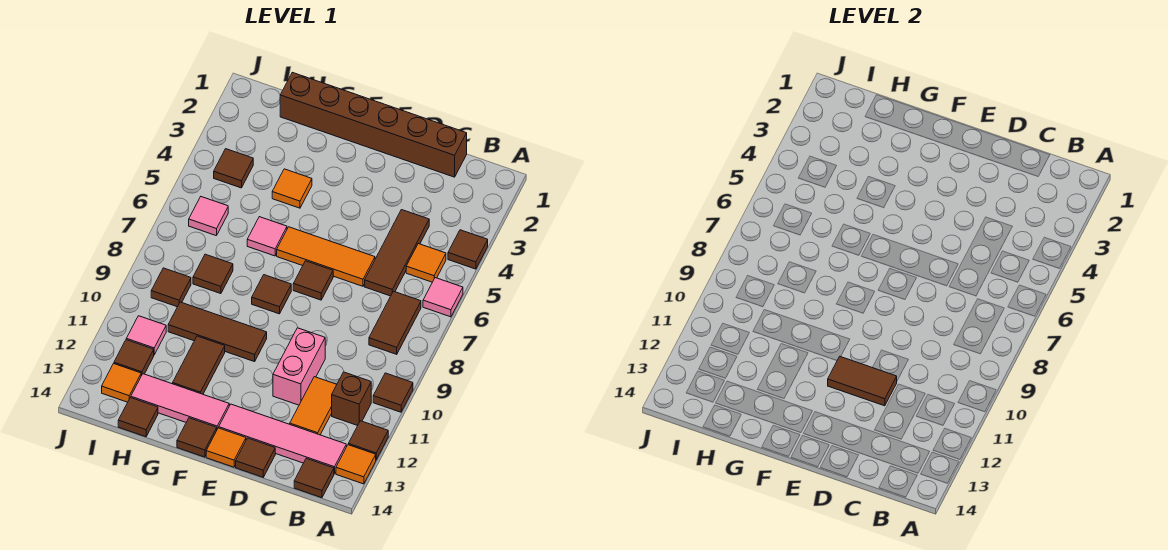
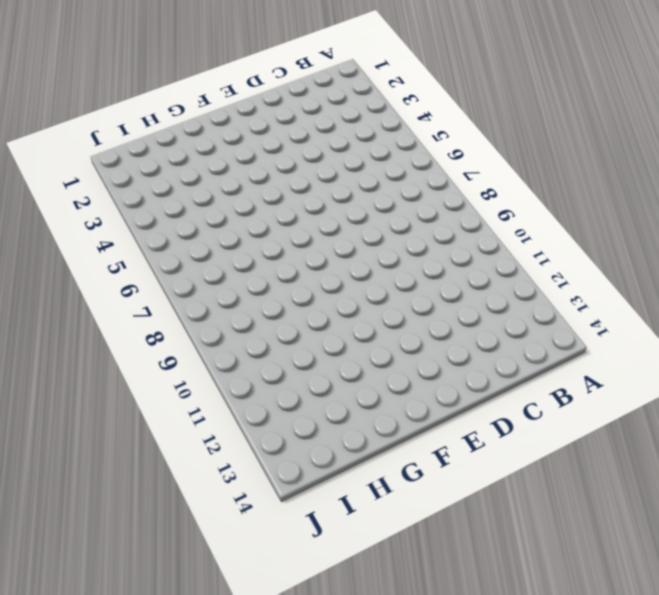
none -> brown 1x1 tile [448,230,488,269]
none -> pink 1x1 tile [423,278,463,317]
none -> brown 1x1 tile [373,373,413,412]
none -> brown 1x1 tile [348,421,388,460]

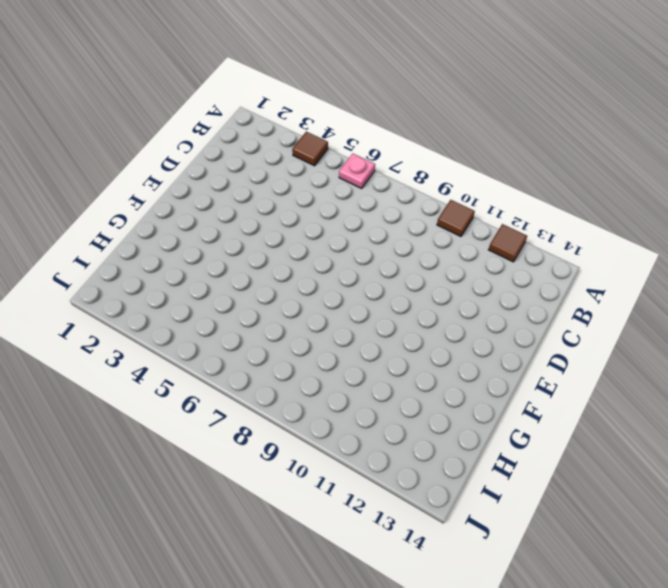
pink 1x1 plate [339,154,375,188] -> pink 1x1 tile [423,278,463,317]
none -> orange 1x1 tile [336,445,376,484]
none -> orange 1x1 tile [406,244,446,282]
none -> brown 1x2 tile [369,291,421,354]
none -> brown 1x1 brick [332,372,371,426]

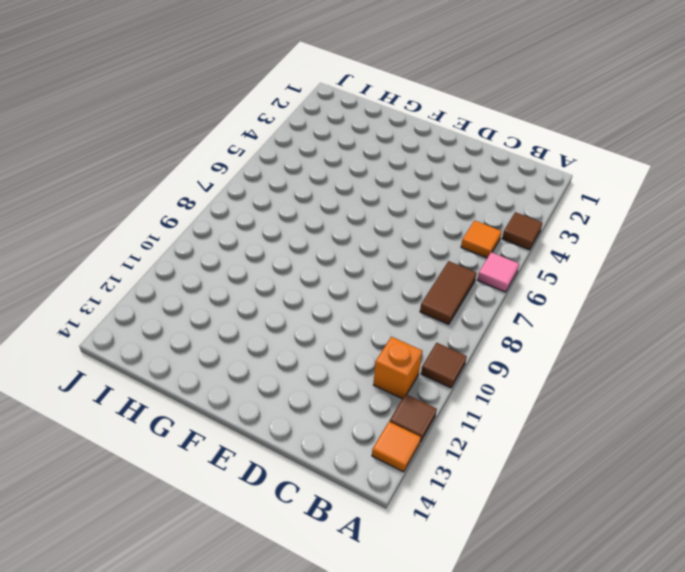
orange 1x1 brick [374,337,422,399] -> brown 1x1 brick [332,372,371,426]
none -> pink 1x4 tile [219,404,346,474]
none -> brown 1x1 tile [294,458,334,498]
none -> brown 1x6 brick [280,72,467,177]
none -> brown 1x3 tile [365,210,429,296]

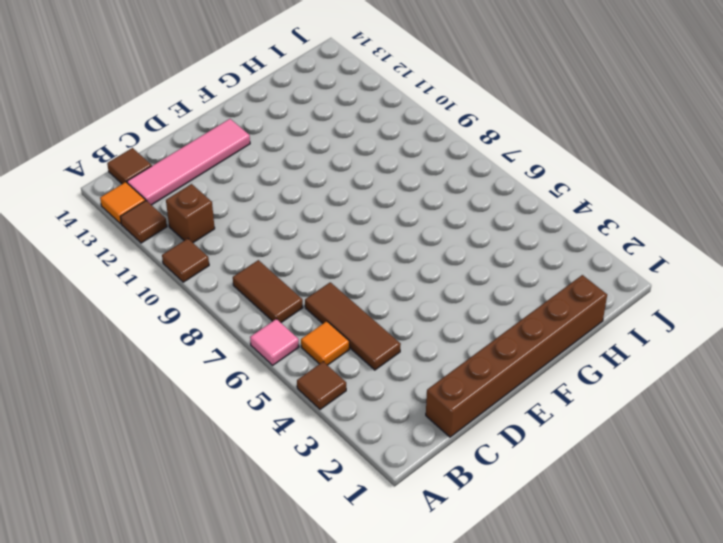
none -> orange 1x2 tile [290,377,337,435]
none -> orange 1x3 tile [277,227,375,286]
none -> pink 1x2 brick [273,328,325,405]
none -> brown 1x1 tile [236,438,275,477]

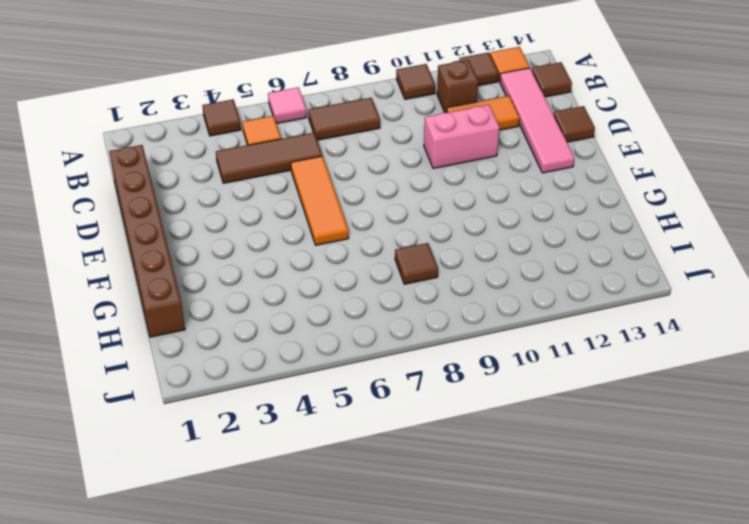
none -> brown 1x1 tile [293,261,333,300]
none -> orange 1x1 tile [206,428,246,467]
none -> brown 1x1 tile [252,275,291,314]
none -> brown 1x3 tile [168,302,267,362]

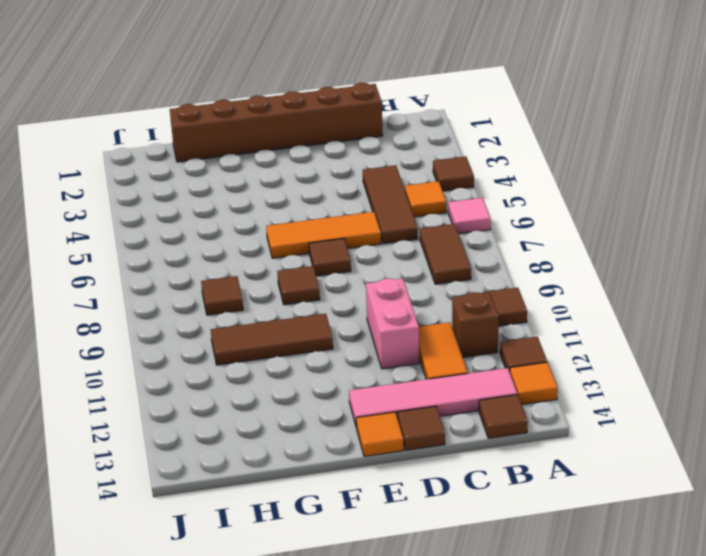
none -> pink 1x3 tile [131,374,229,429]
none -> brown 1x1 tile [177,418,217,457]
none -> orange 1x1 tile [272,169,312,208]
none -> pink 1x1 tile [247,217,287,256]

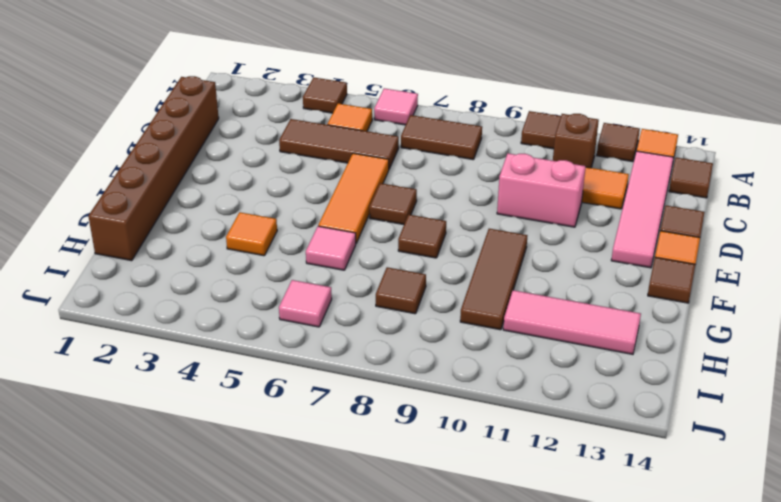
pink 1x3 tile [503,290,641,354] -> pink 1x3 tile turned to [131,374,229,429]
none -> brown 1x2 tile [173,336,225,394]
none -> brown 1x1 tile [118,398,158,437]
none -> brown 1x1 tile [214,149,253,188]
none -> brown 1x1 tile [151,268,191,307]

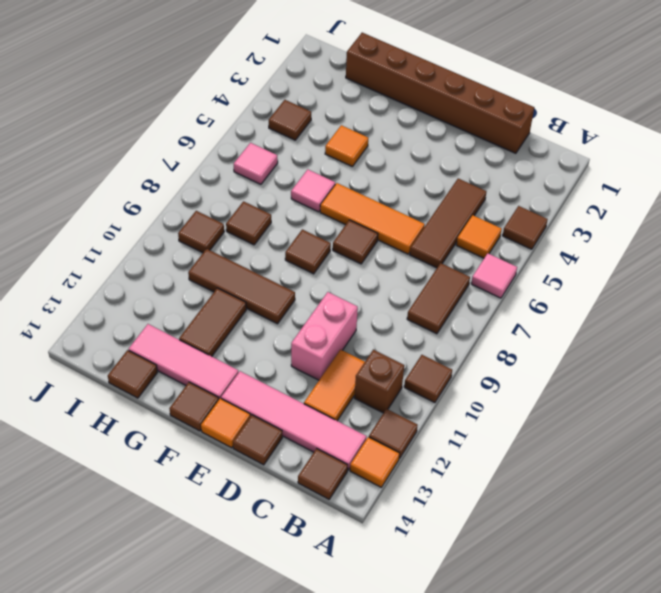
none -> pink 1x1 tile [126,316,166,355]
none -> brown 1x1 tile [114,340,154,376]
none -> orange 1x1 tile [102,364,141,402]
none -> brown 1x2 tile [828,357,897,406]

